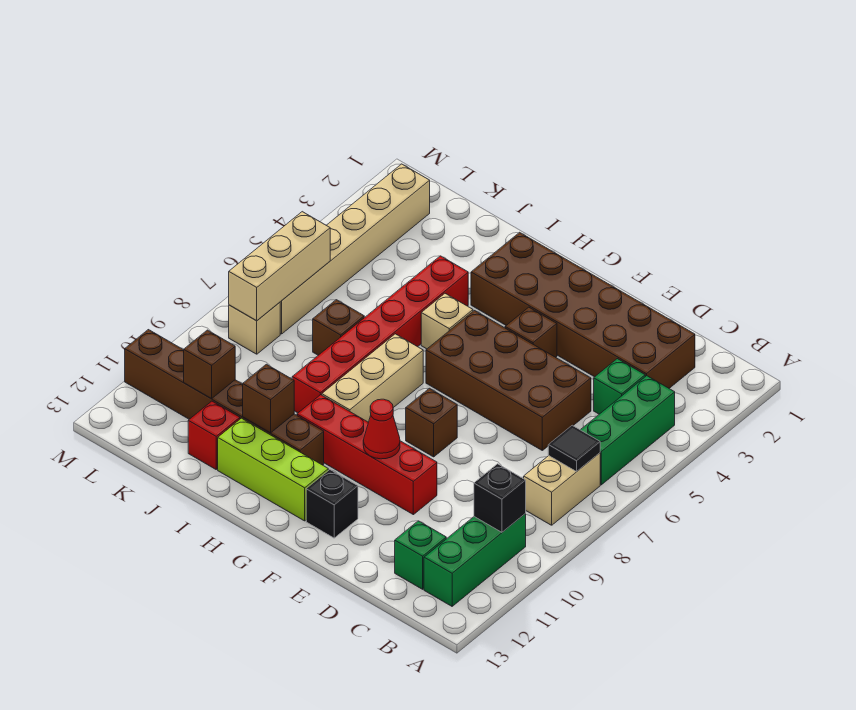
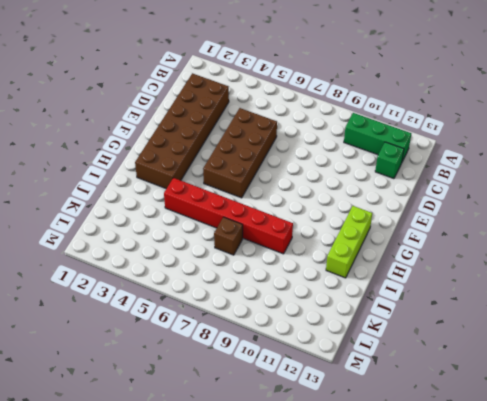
none -> green 1x3 brick [581,376,675,485]
none -> tan 1x2 brick [524,453,600,525]
none -> green 1x1 brick [594,359,645,414]

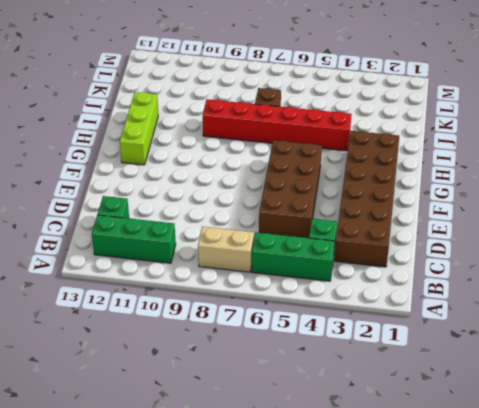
none -> red 1x4 brick [297,395,437,515]
none -> brown 1x1 brick [505,307,557,357]
none -> brown 1x1 brick [406,388,457,457]

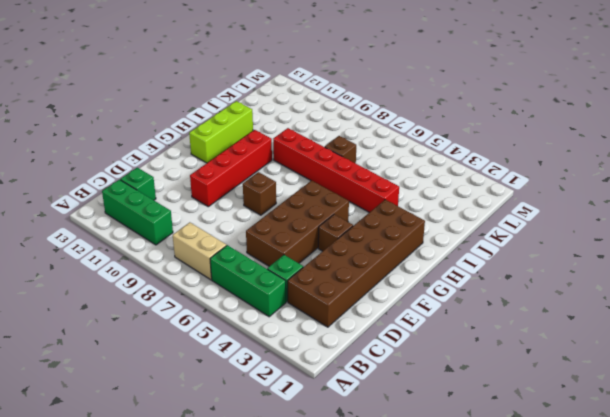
none -> black 1x1 brick [306,470,358,538]
none -> tan 1x1 brick [421,294,473,349]
none -> tan 1x3 brick [322,334,423,422]

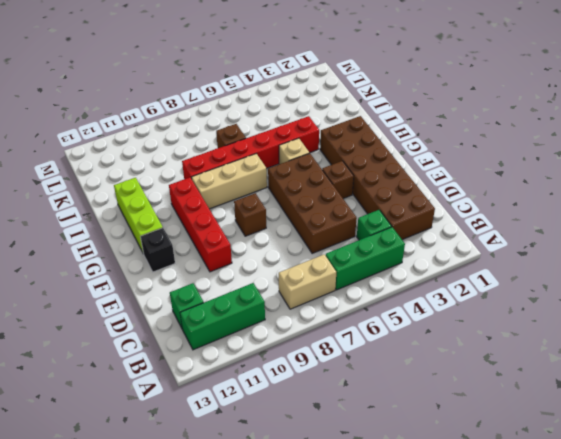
none -> brown 1x6 brick [125,330,324,465]
none -> red 1x1 brick [188,401,240,469]
none -> tan 1x6 brick [280,164,430,334]

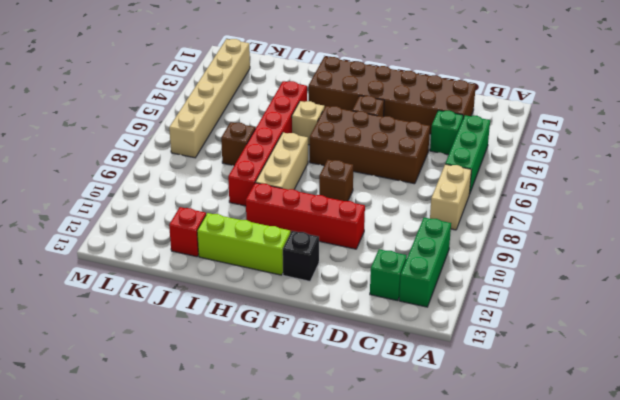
none -> brown 1x6 brick [125,330,324,465]
none -> tan 1x1 brick [229,302,280,354]
none -> black 1x1 tile [548,425,600,471]

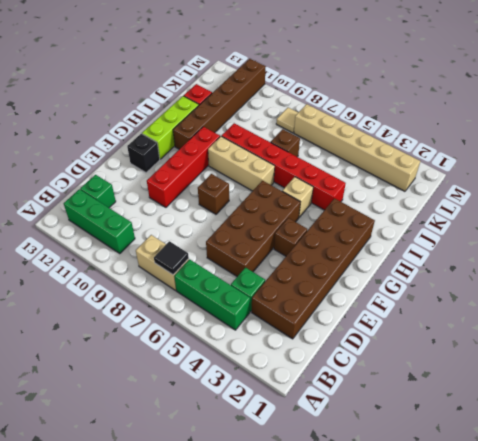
tan 1x1 tile [276,108,298,133] -> tan 1x1 brick [229,302,280,354]
none -> black 1x1 brick [474,464,526,532]
none -> red 1x1 cone [363,399,400,459]
none -> brown 1x1 brick [243,364,294,433]

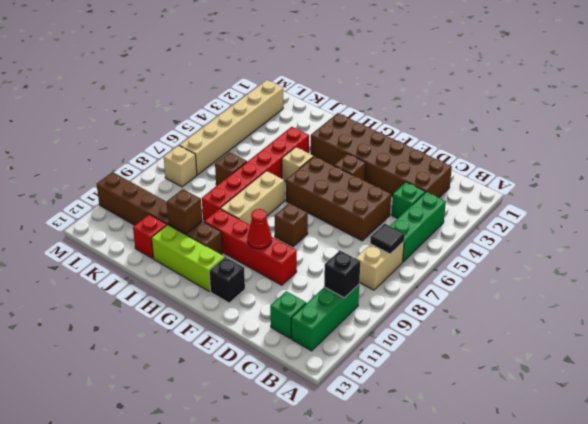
none -> brown 1x1 brick [184,330,235,399]
none -> tan 1x3 brick [229,212,330,321]

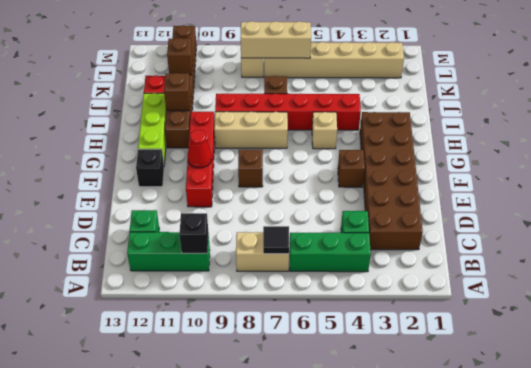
none -> brown 2x4 brick [426,311,591,450]

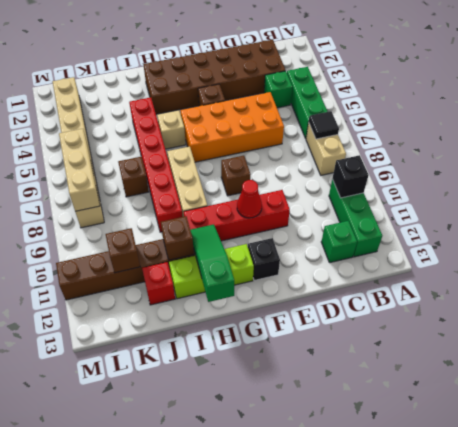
orange 2x4 brick [180,92,284,162] -> brown 2x4 brick [426,311,591,450]
green 1x3 slope [190,224,234,302] -> none

